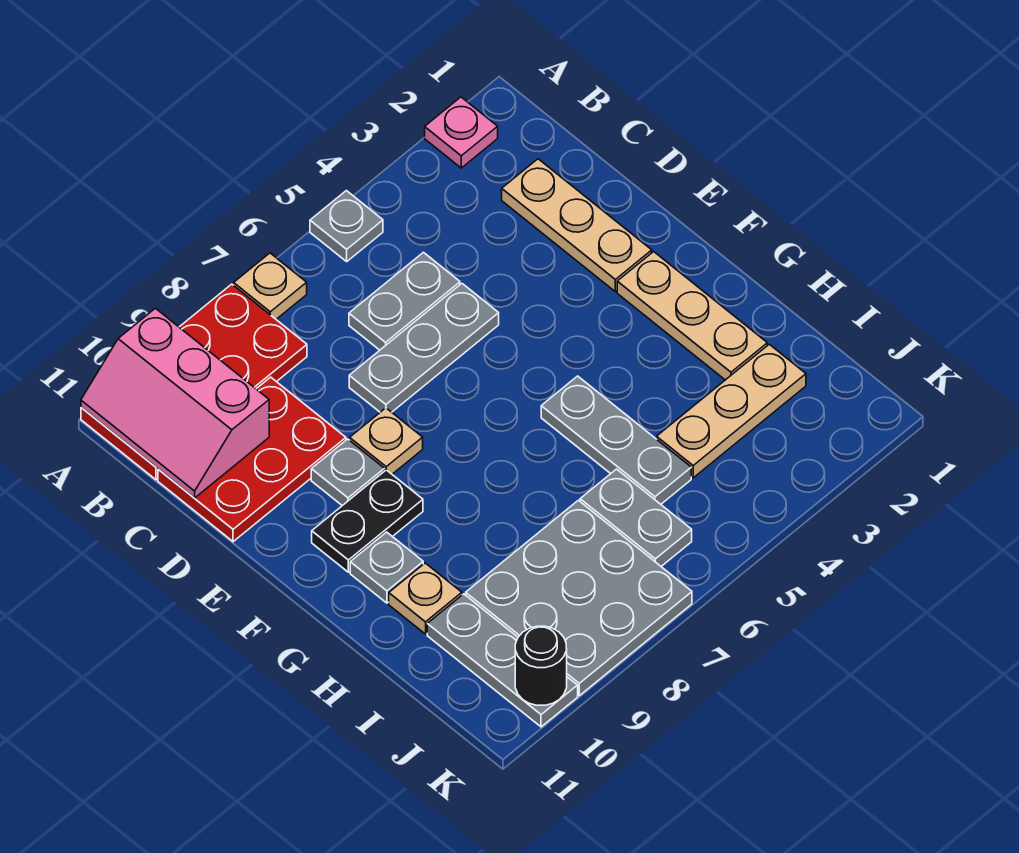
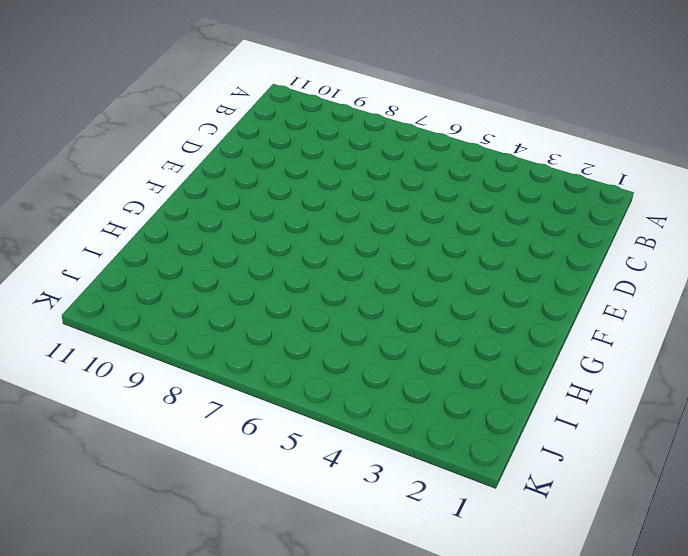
none -> pink 1x1 plate [425,97,498,168]
none -> grey 1x1 plate [310,191,383,261]
none -> tan 1x1 plate [234,253,307,319]

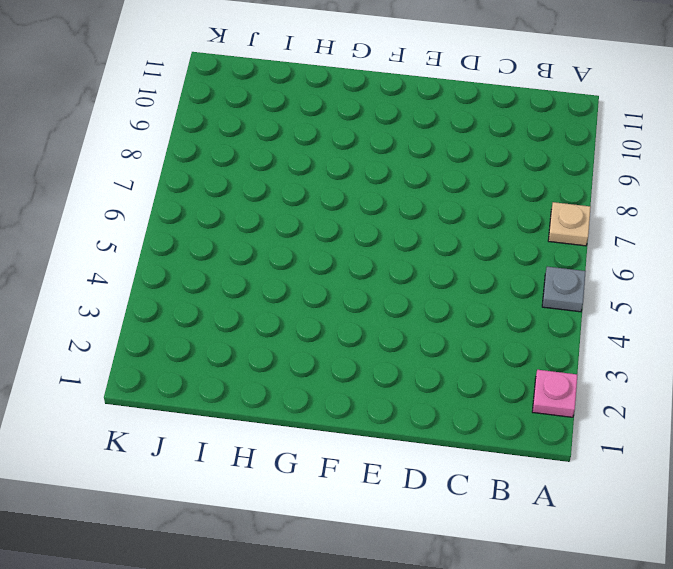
none -> red 2x4 plate [81,284,307,480]
none -> tan 1x3 plate [502,159,652,292]
none -> grey 1x2 plate [349,252,460,350]

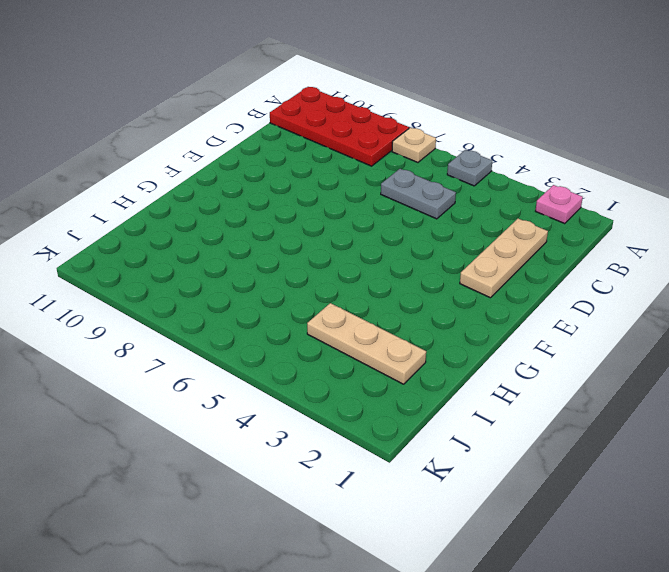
none -> red 2x3 plate [158,377,346,542]
none -> grey 1x3 plate [349,284,499,412]
none -> tan 1x1 plate [350,408,423,474]

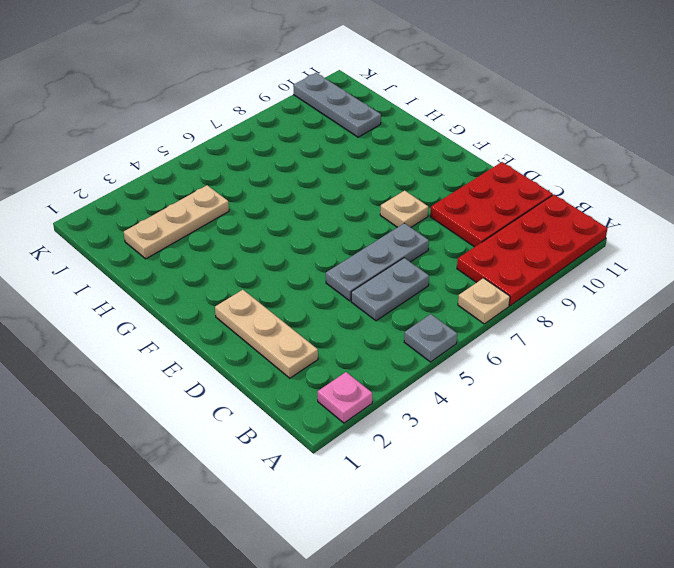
none -> grey 1x1 plate [311,439,384,506]
none -> tan 1x3 plate [617,252,767,380]
none -> black 1x2 plate [312,470,423,572]

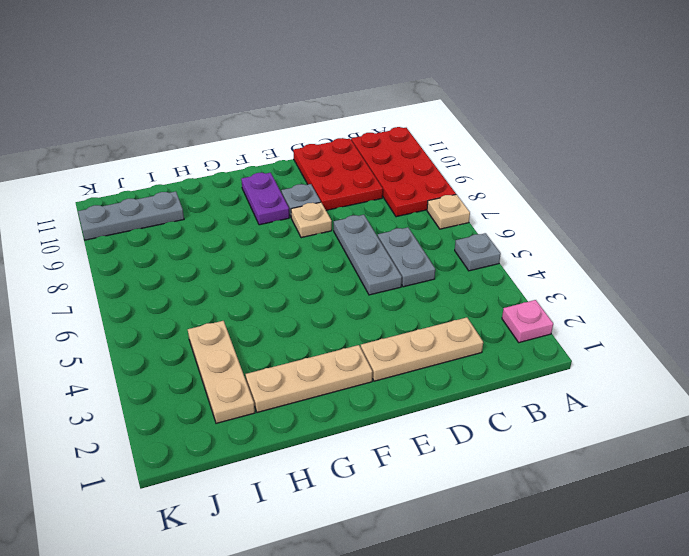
purple 1x2 plate [241,173,289,225] -> black 1x2 plate [312,470,423,572]
none -> grey 1x3 plate [541,376,691,504]
none -> grey 1x1 plate [350,532,423,603]
none -> tan 1x1 plate [389,563,462,634]

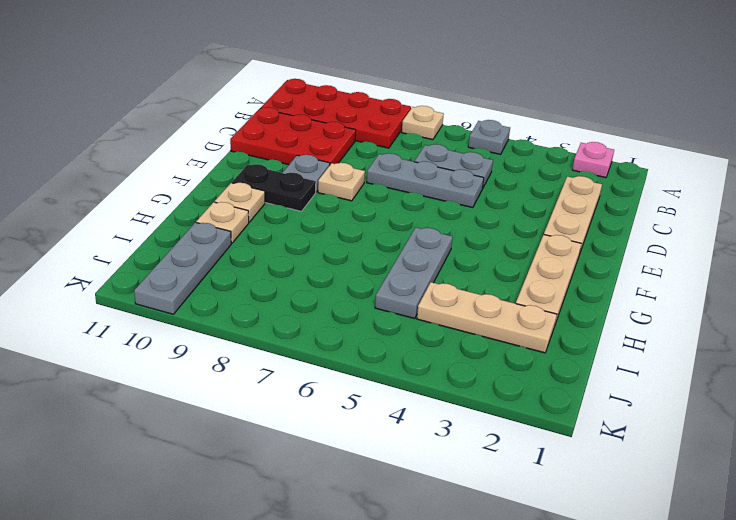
tan 1x1 plate [215,183,265,222] -> grey 1x1 plate [350,532,423,603]
none -> grey 1x2 plate [580,469,692,566]
none -> grey 3x3 plate [466,500,692,696]
none -> pink 2x3 slope [81,308,269,498]

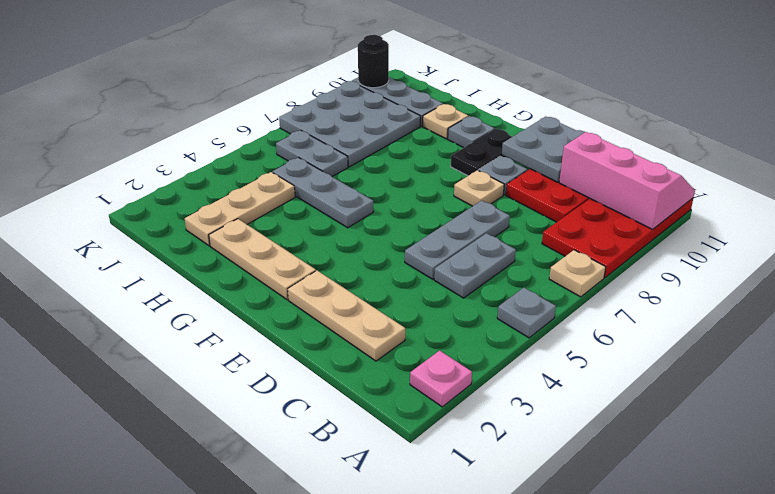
grey 2x2 plate [502,117,585,182] -> none

